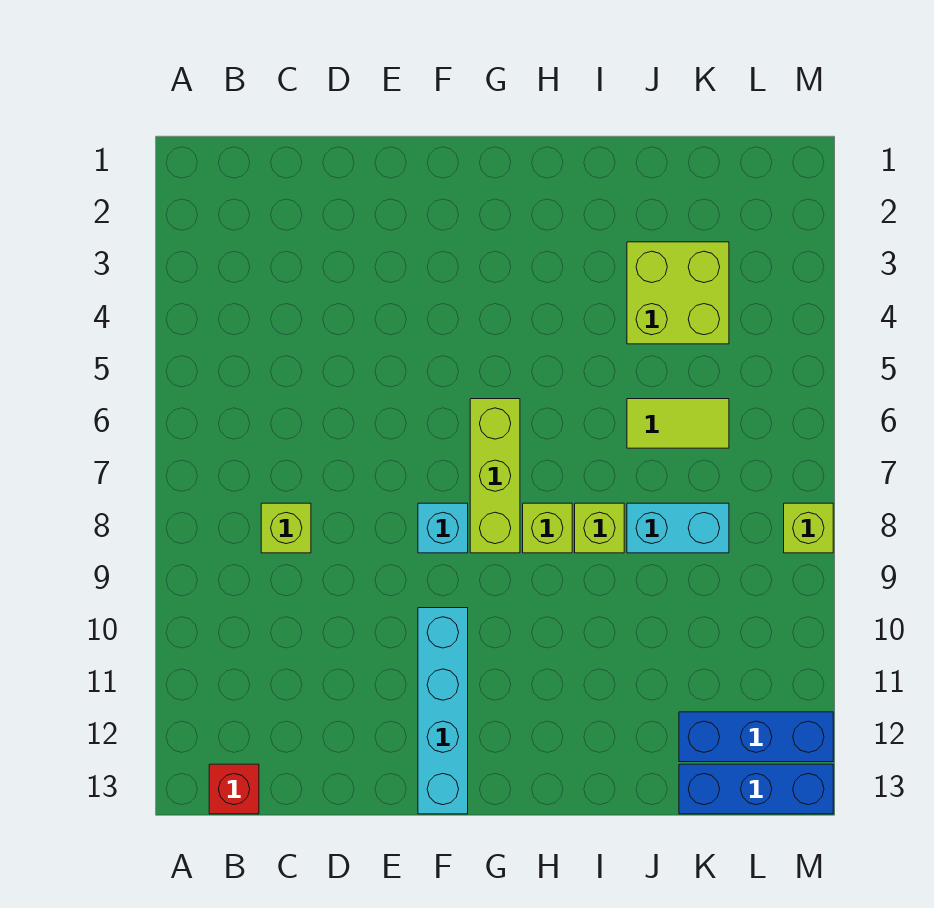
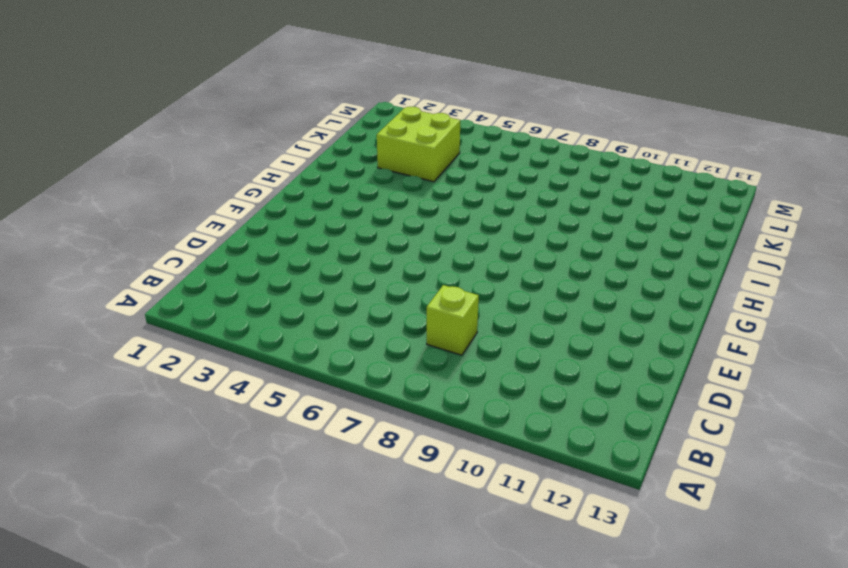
none -> red 1x1 brick [209,764,259,814]
none -> cyan 1x1 brick [418,503,468,553]
none -> cyan 1x4 brick [418,608,468,814]

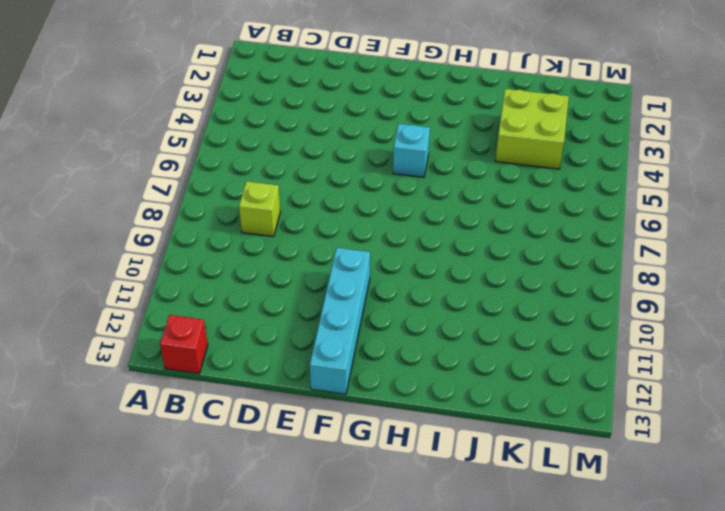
cyan 1x1 brick [393,124,430,177] -> cyan 1x1 brick moved to [418,503,468,553]
none -> lime 1x3 brick [470,399,520,553]
none -> lime 1x1 brick [523,503,572,553]
none -> lime 1x1 brick [575,503,624,553]

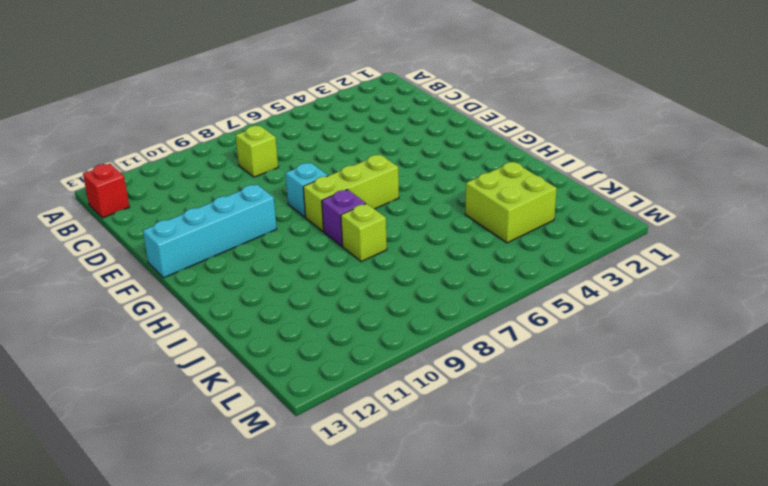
purple 1x1 brick [322,189,366,246] -> lime 1x1 brick [523,503,572,553]
none -> lime 1x2 tile [627,399,729,448]
none -> cyan 1x2 brick [627,503,729,553]
none -> blue 1x3 brick [679,712,833,762]

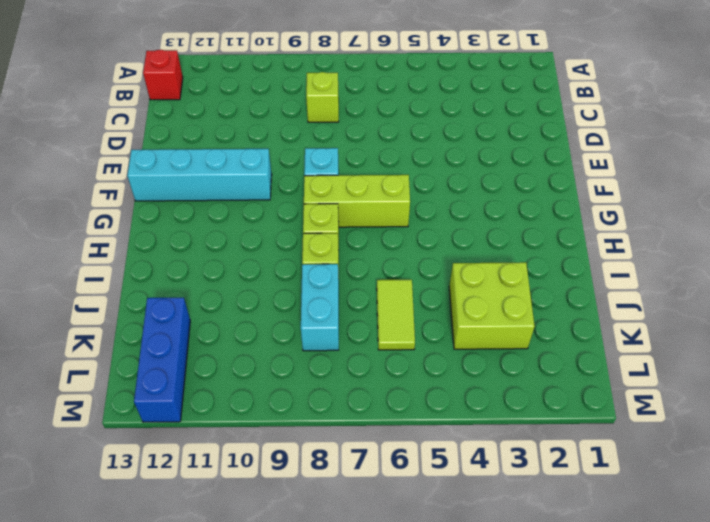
none -> blue 1x3 brick [679,764,833,814]
none -> lime 1x1 brick [784,503,833,553]

